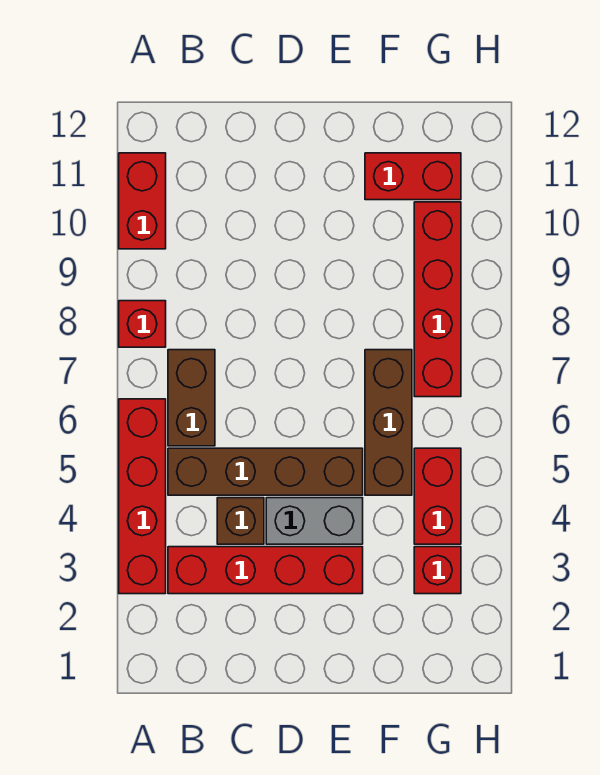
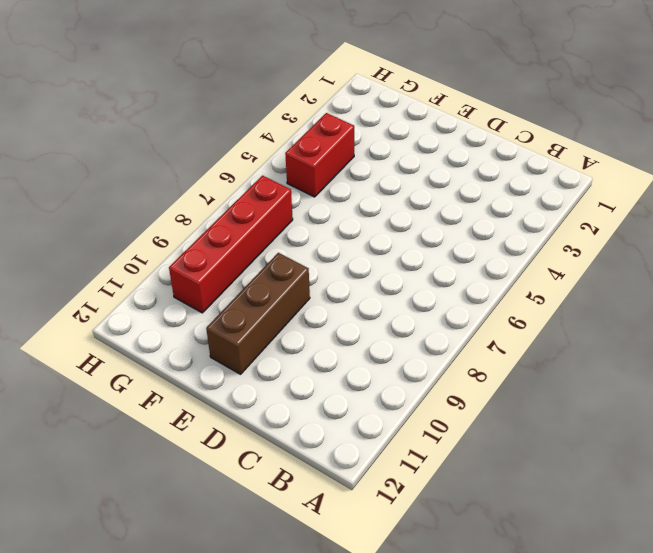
brown 1x3 brick [206,253,310,374] -> brown 1x3 brick moved to [365,350,412,495]
none -> red 1x4 brick [119,399,166,594]
none -> red 1x1 brick [119,301,166,347]
none -> red 1x2 brick [119,153,166,249]

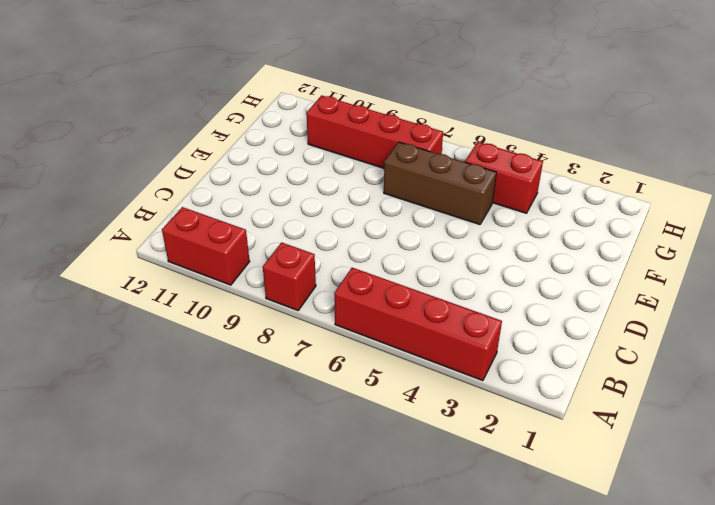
none -> red 1x4 brick [168,547,363,594]
none -> brown 1x4 brick [168,448,363,495]
none -> brown 1x2 brick [168,350,215,446]

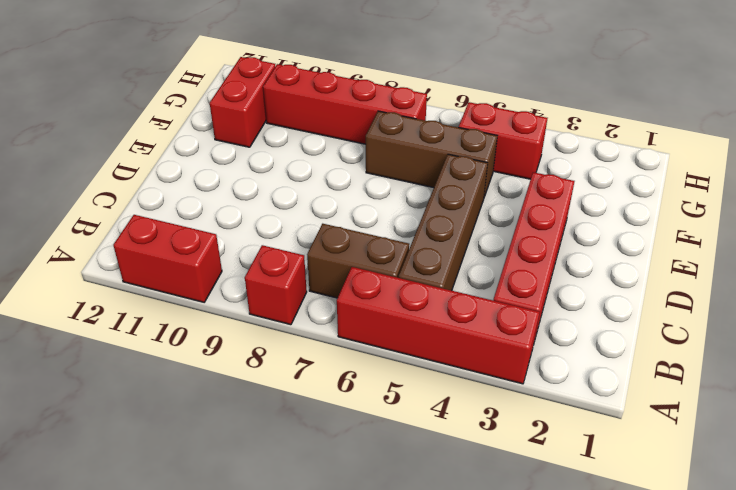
none -> brown 1x1 brick [217,498,264,544]
none -> grey 1x2 brick [266,498,363,544]
none -> red 1x1 brick [414,547,461,594]

